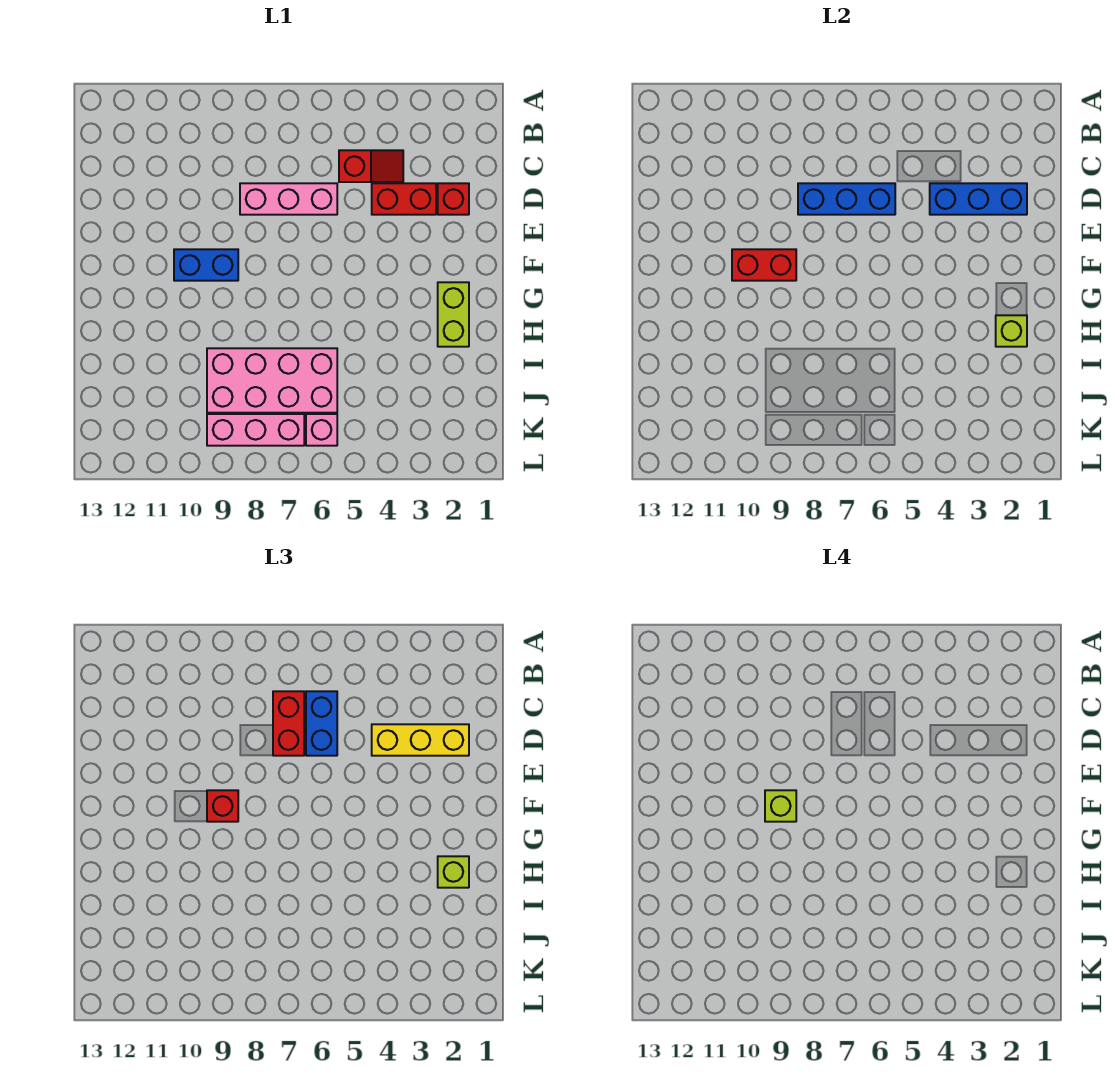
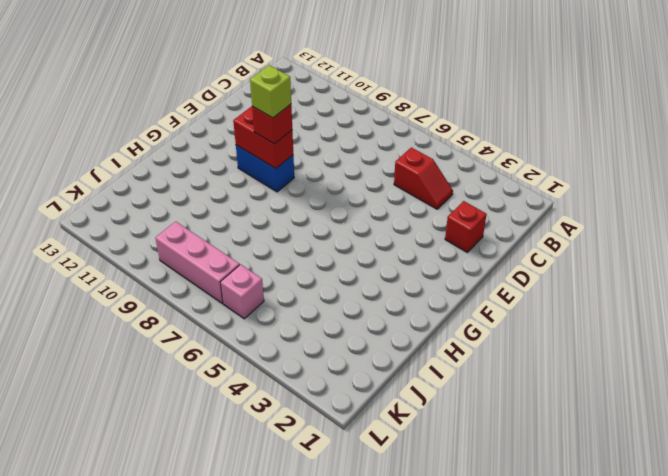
none -> red 1x2 brick [372,183,436,215]
none -> pink 1x3 brick [240,183,337,215]
none -> lime 1x2 brick [438,282,469,347]

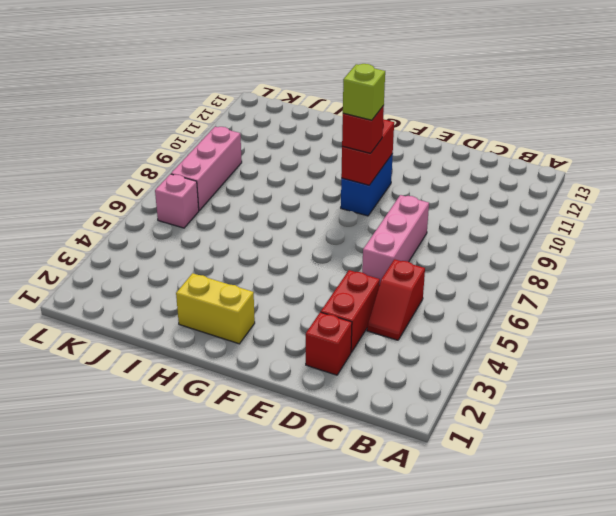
yellow 1x2 brick [176,273,255,344] -> lime 1x2 brick [438,282,469,347]
none -> pink 2x4 brick [207,348,337,413]
none -> blue 1x3 brick [930,183,1027,215]
none -> blue 1x3 brick [798,183,895,215]

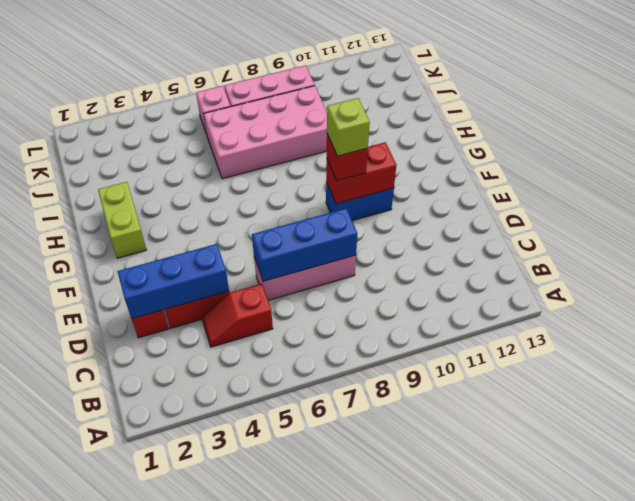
none -> lime 1x1 brick [996,315,1027,347]
none -> blue 1x2 brick [306,691,337,756]
none -> red 1x2 brick [273,691,304,756]

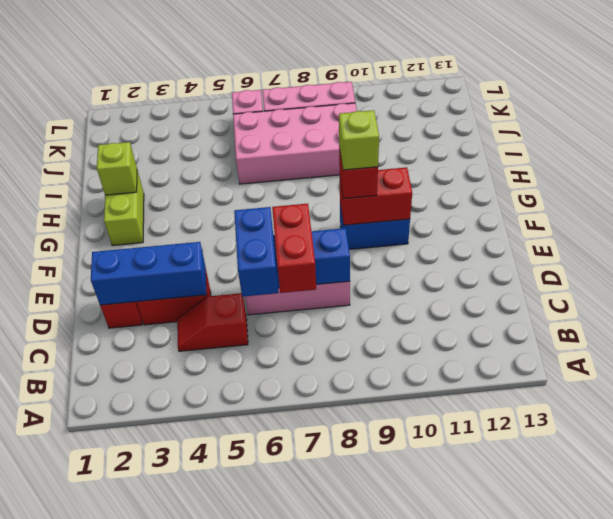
none -> yellow 1x3 brick [372,724,469,756]
none -> lime 1x1 brick [438,856,469,888]

